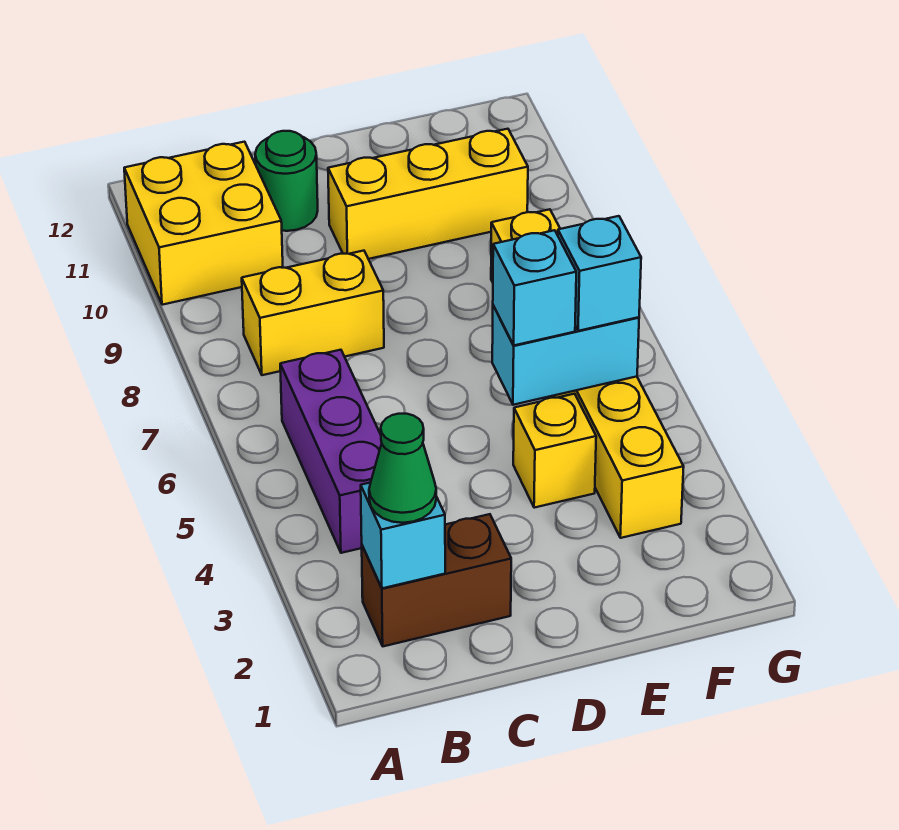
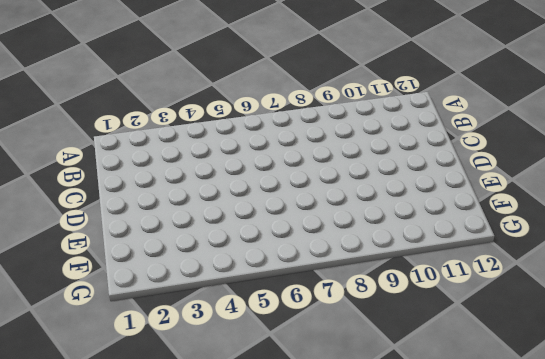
none -> yellow 2x2 brick [124,142,283,305]
none -> brown 1x2 brick [362,514,511,646]
none -> purple 1x3 brick [280,350,382,553]

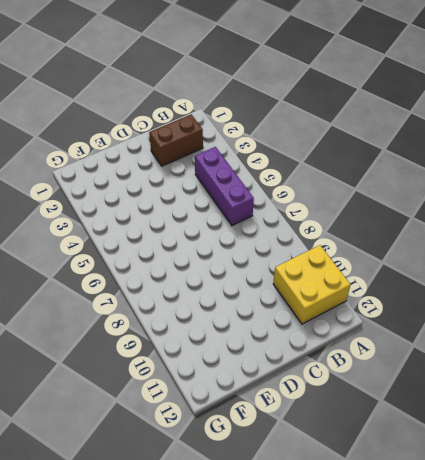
none -> yellow 1x2 brick [242,251,384,375]
none -> green 1x1 round brick [255,131,318,231]
none -> yellow 1x3 brick [328,129,528,259]

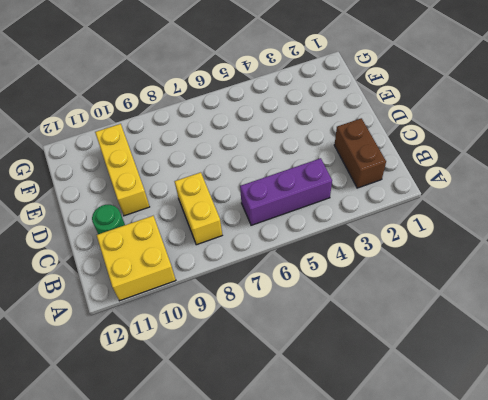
none -> yellow 1x1 brick [513,394,596,508]
none -> yellow 1x6 brick [491,209,684,538]
none -> cyan 1x1 brick [361,483,445,588]

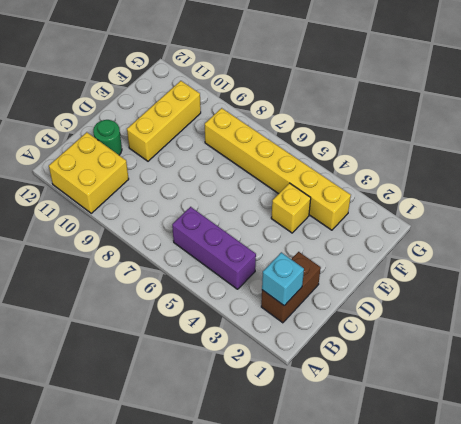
none -> yellow 1x2 brick [242,251,384,375]
none -> cyan 1x2 brick [492,306,639,405]
none -> green 1x1 cone [369,414,436,523]

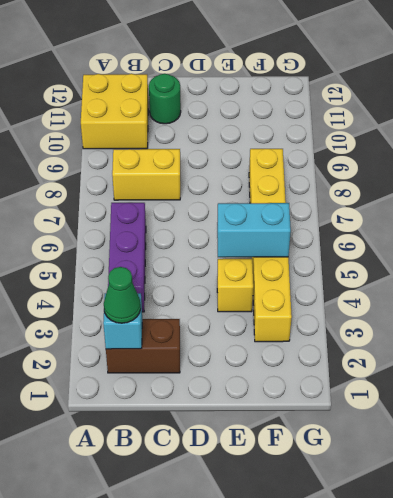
none -> yellow 1x3 brick [328,129,528,259]
none -> cyan 1x1 brick [493,230,576,345]
none -> cyan 1x1 brick [558,216,641,331]

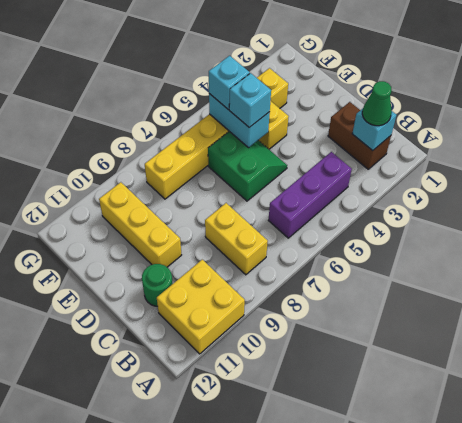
green 2x2 slope [208,132,287,201] -> none

